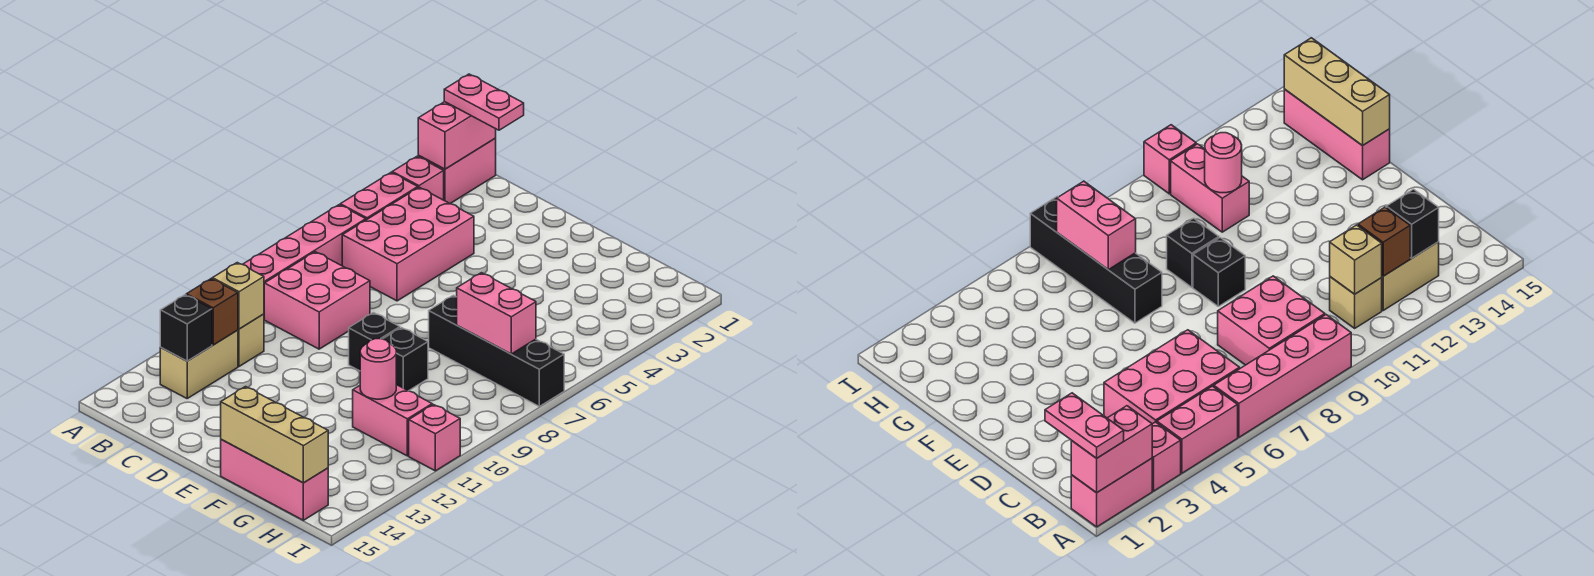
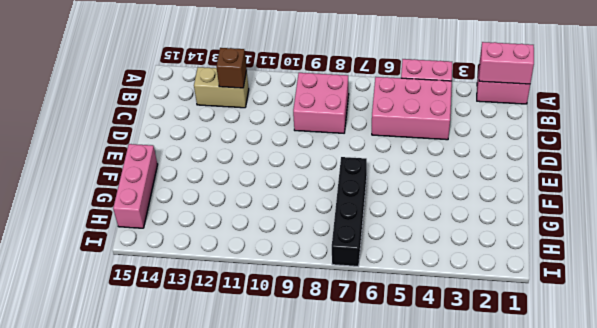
none -> pink 1x1 brick [392,156,444,200]
none -> pink 1x4 brick [243,205,366,283]
none -> tan 1x1 brick [238,314,264,366]

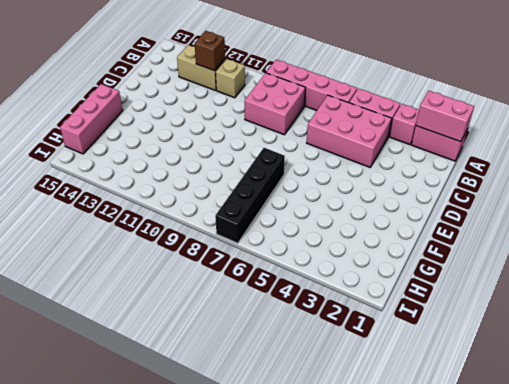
none -> black 1x1 brick [349,313,400,371]
none -> black 1x1 brick [383,328,428,391]
none -> pink 1x2 brick [353,385,432,456]

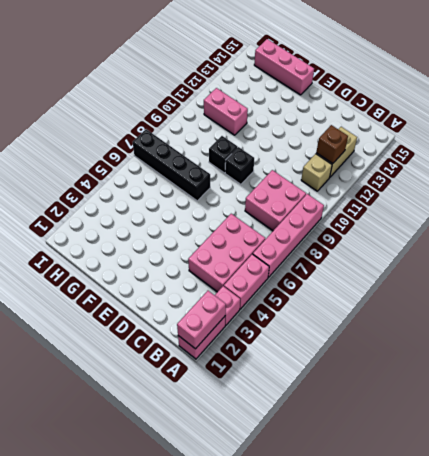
none -> pink 1x1 brick [409,405,460,471]
none -> tan 1x1 brick [212,263,264,329]
none -> black 1x1 brick [160,295,212,361]

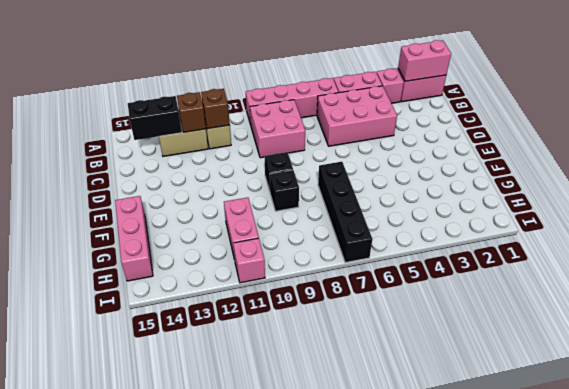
brown 1x1 brick [201,89,230,129] -> tan 1x1 brick [212,263,264,329]
black 1x2 brick [128,96,182,140] -> black 1x1 brick [160,295,212,361]
none -> tan 1x3 brick [221,387,328,483]
none -> pink 1x2 brick [457,273,536,354]
none -> pink 1x1 round brick [360,339,396,399]

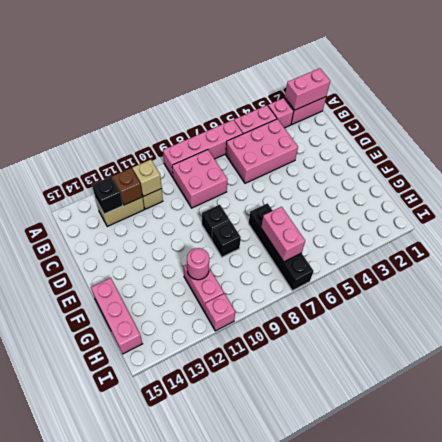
none -> tan 1x3 brick [221,387,328,483]
none -> pink 1x2 plate [444,74,524,130]

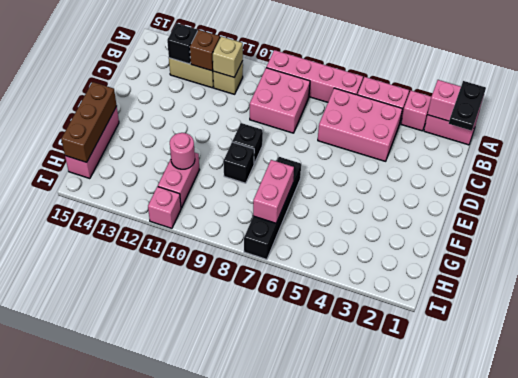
black 1x2 plate [449,81,486,131] -> pink 1x2 plate [444,74,524,130]
brown 1x3 brick [61,82,117,162] -> tan 1x3 brick [221,387,328,483]

